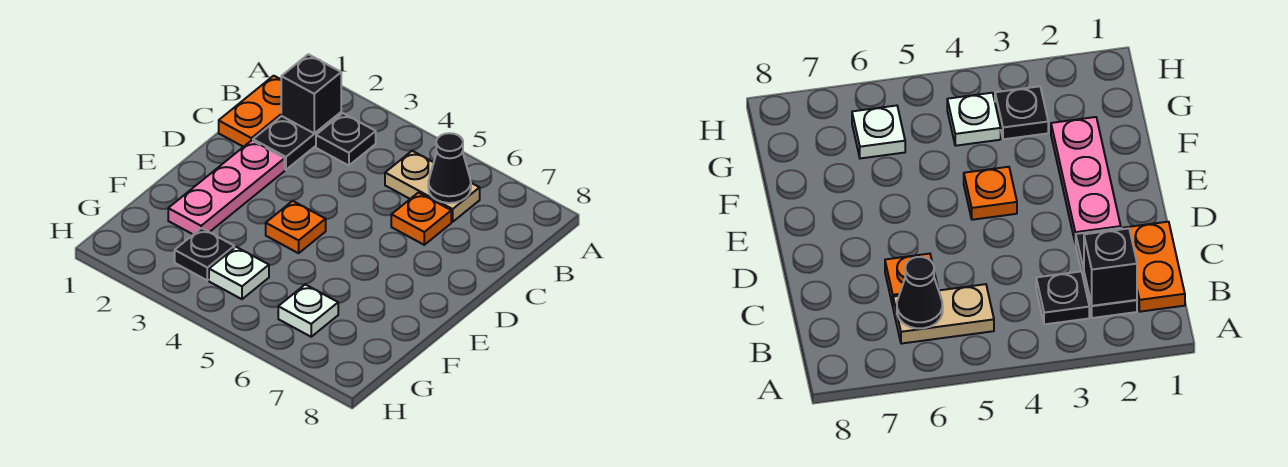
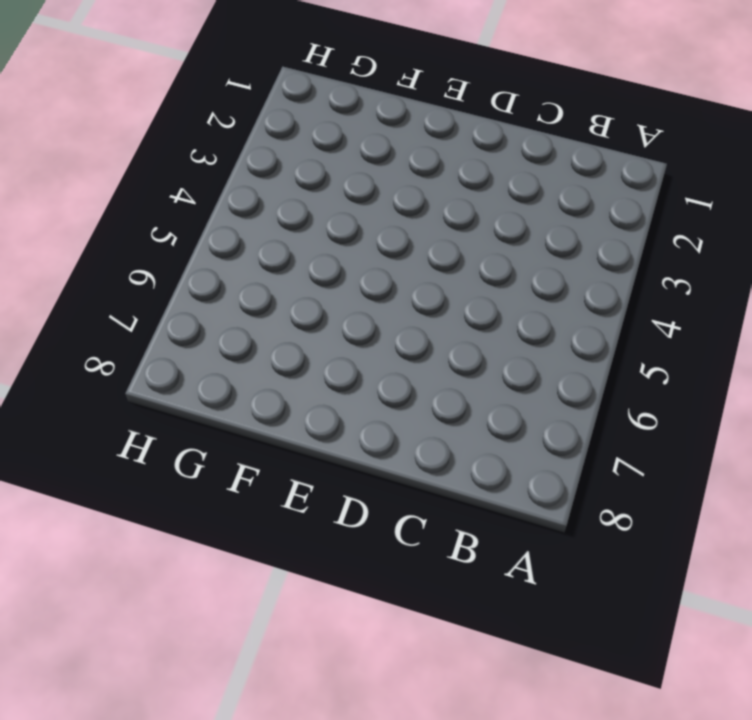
none -> orange 1x2 plate [219,76,281,147]
none -> black 1x2 plate [253,112,341,170]
none -> black 1x1 plate [316,113,376,166]

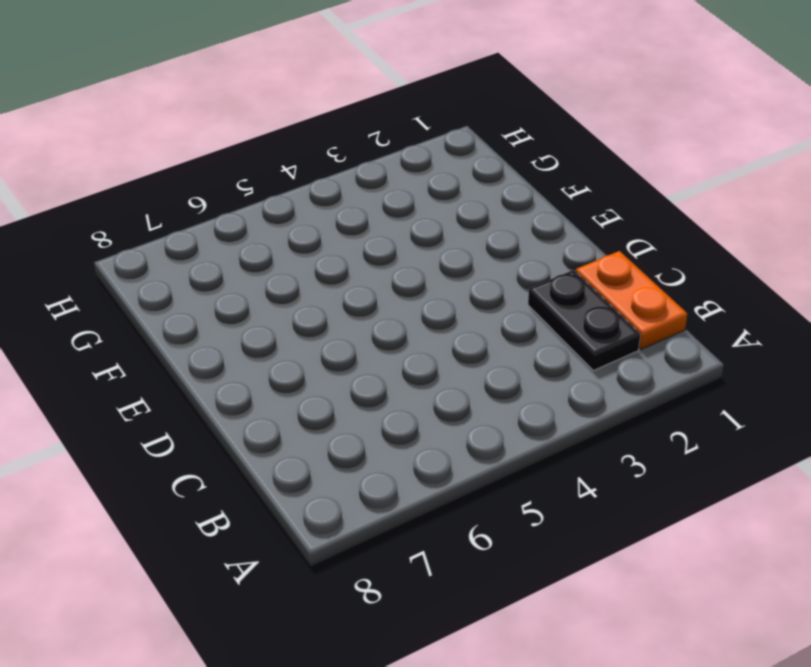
none -> black 1x1 plate [316,113,376,166]
none -> tan 1x2 plate [385,151,480,222]
none -> orange 1x1 plate [391,193,451,245]

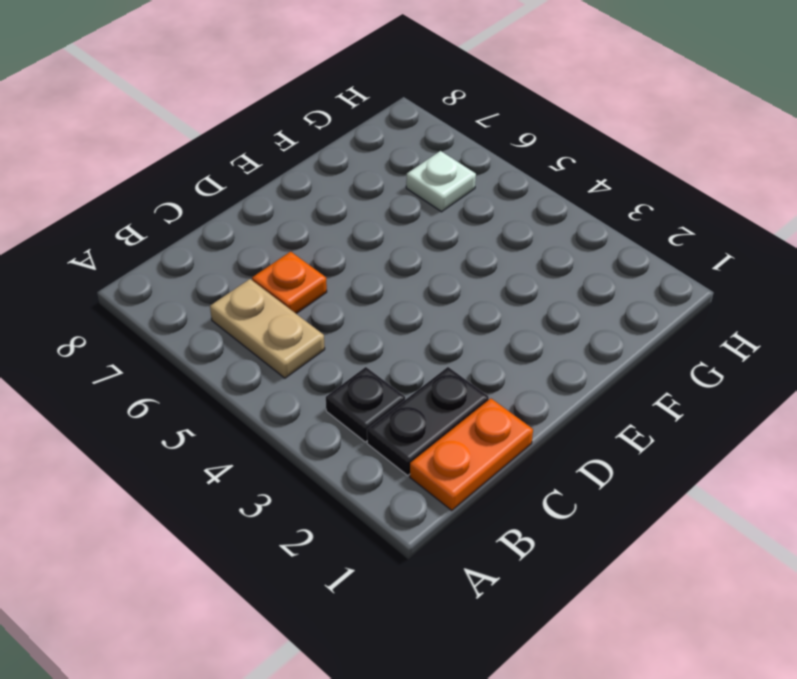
none -> pink 1x3 plate [168,140,285,234]
none -> orange 1x1 plate [266,201,326,253]
none -> black 1x1 plate [175,228,234,280]

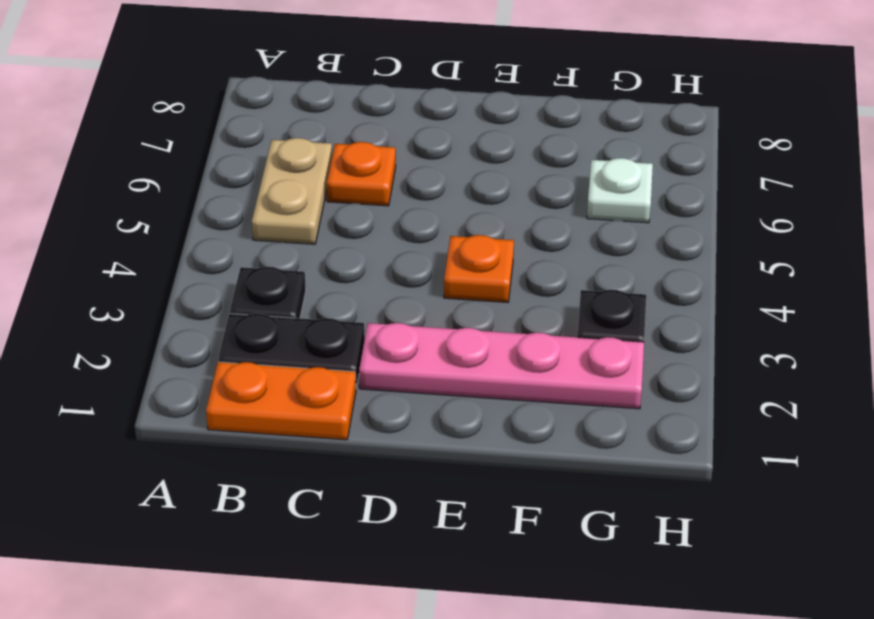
pink 1x4 plate [359,323,644,409] -> pink 1x3 plate [168,140,285,234]
none -> white 1x1 plate [209,247,269,299]
none -> black 1x1 brick [281,54,341,133]
none -> black 1x1 cone [428,133,471,203]

